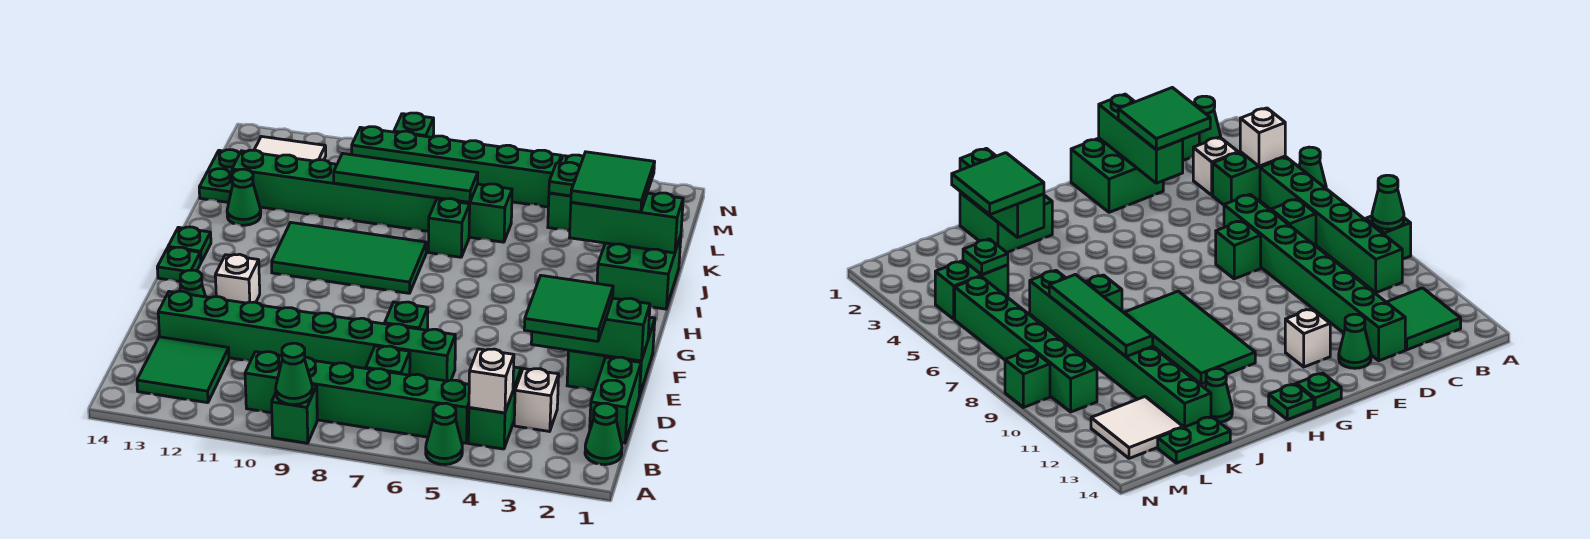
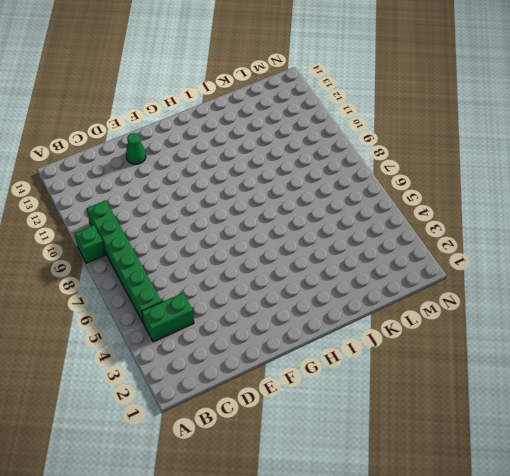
none -> green 1x1 cone [426,403,462,465]
none -> green 1x1 cone [585,403,622,465]
none -> green 2x2 tile [137,337,229,403]
none -> green 1x2 brick [590,357,641,443]

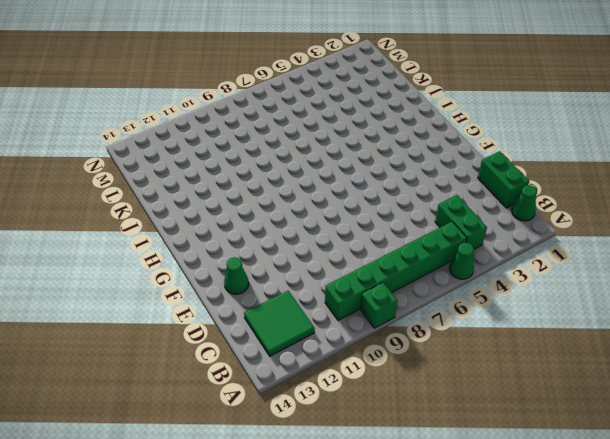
none -> white 1x1 brick [514,369,559,432]
none -> green 1x1 brick [366,346,410,375]
none -> green 1x8 brick [158,291,455,381]
none -> green 2x2 brick [567,317,655,396]

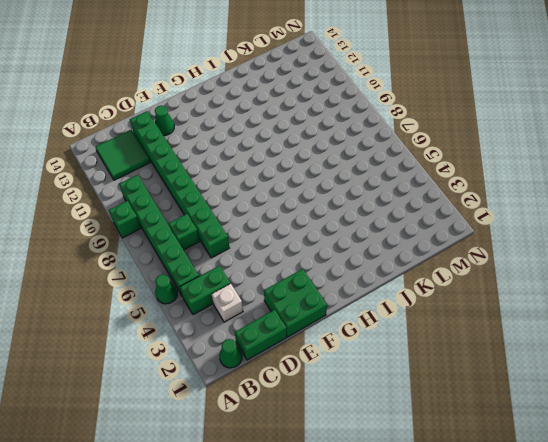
none -> green 1x1 brick [385,302,428,330]
none -> white 1x1 brick [215,254,260,303]
none -> green 1x1 plate [157,247,201,281]
none -> green 2x4 tile [272,222,426,293]

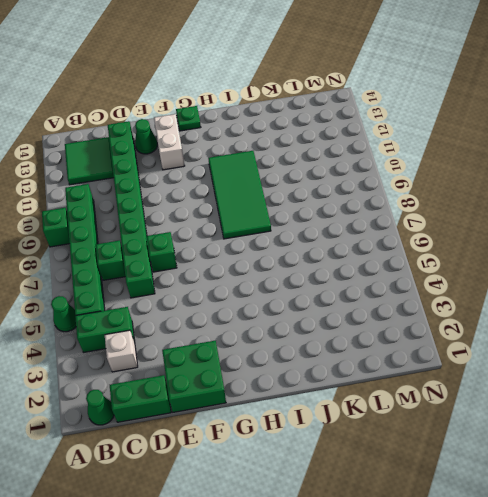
white 1x2 brick [154,114,185,170] -> white 1x1 brick [215,254,260,303]
none -> green 1x1 plate [168,227,211,262]
none -> green 2x2 brick [597,235,681,309]
none -> green 1x1 brick [428,199,470,257]
none -> green 1x1 cone [227,169,261,225]

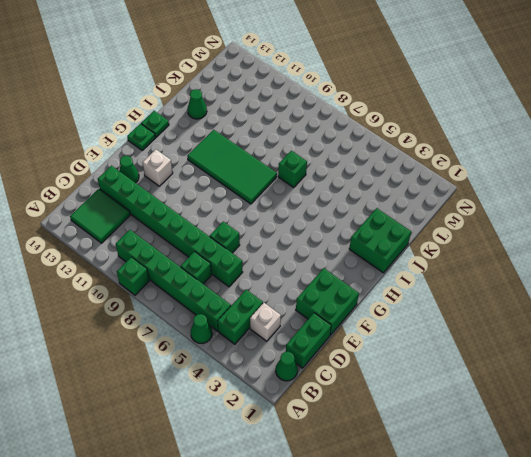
none -> green 1x8 brick [232,150,512,242]
none -> green 1x2 plate [199,150,240,203]
none -> green 1x2 brick [548,155,583,231]
none -> white 2x2 tile [254,136,326,161]

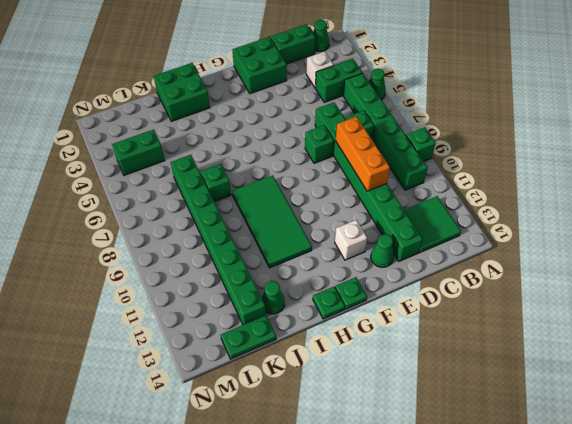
orange 1x3 brick [336,117,390,191] -> none
none -> white 2x2 tile [254,136,326,161]
none -> green 1x6 brick [352,127,561,207]
none -> green 1x1 brick [394,113,434,137]
none -> green 1x1 cone [276,343,313,405]

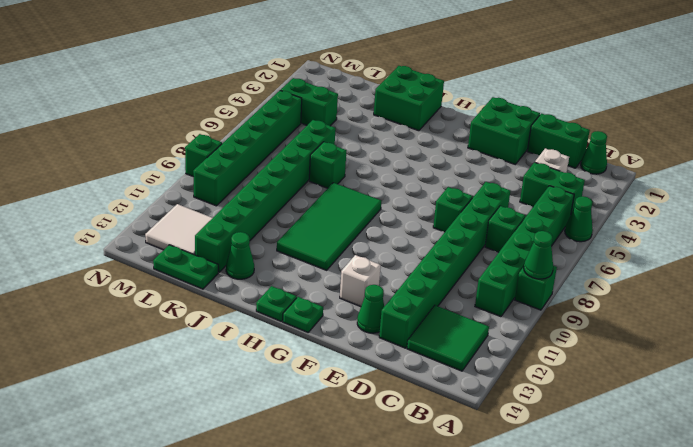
none -> white 1x1 brick [469,349,514,413]
none -> green 1x3 brick [531,298,650,361]
none -> green 1x3 brick [570,193,683,253]
none -> green 1x4 tile [334,153,478,202]

